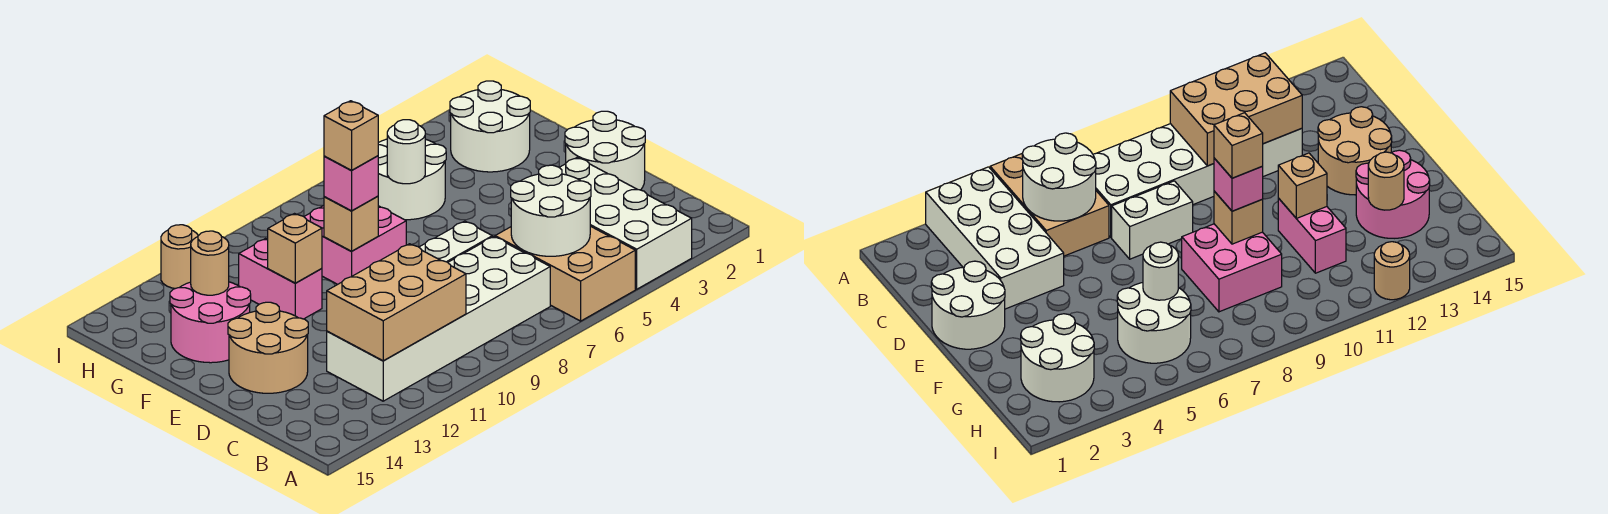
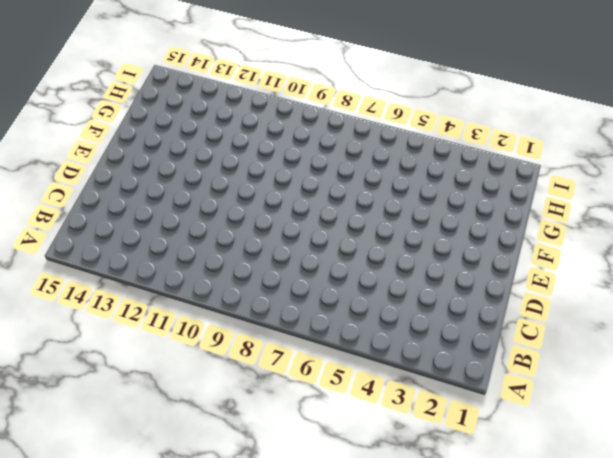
none -> white 2x4 brick [559,158,692,289]
none -> tan 2x3 brick [495,226,635,321]
none -> white 2x6 brick [327,237,550,401]

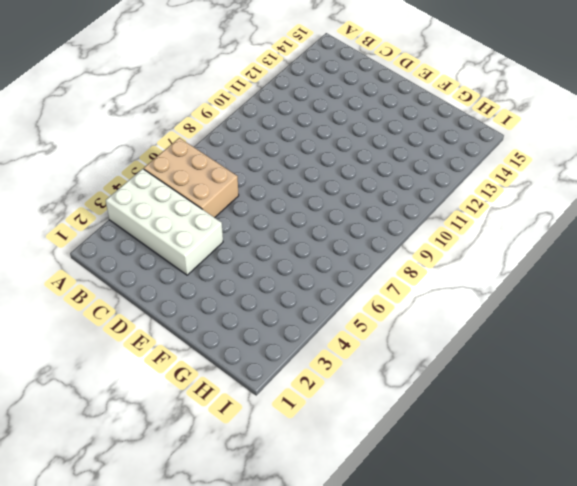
none -> white 2x6 brick [327,237,550,401]
none -> white 2x2 round brick [565,111,645,190]
none -> white 1x2 brick [419,221,492,262]

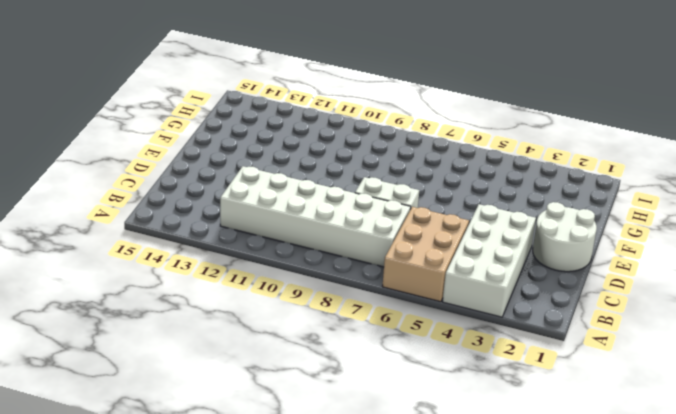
none -> tan 2x2 round brick [228,302,308,393]
none -> pink 2x2 brick [304,205,406,284]
none -> pink 1x2 brick [239,239,322,319]

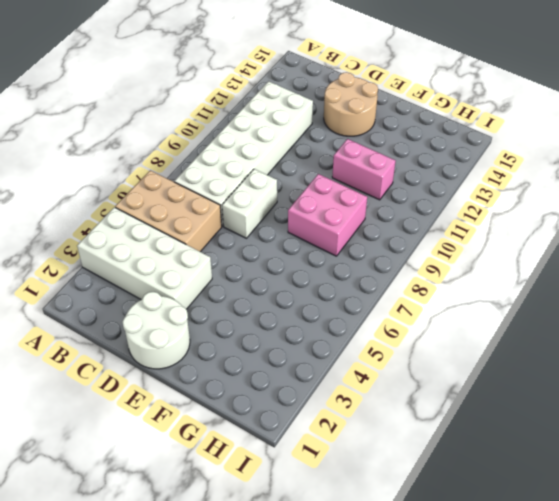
none -> pink 2x2 round brick [170,282,251,363]
none -> white 2x2 round brick [450,81,530,172]
none -> white 2x2 round brick [378,139,446,220]

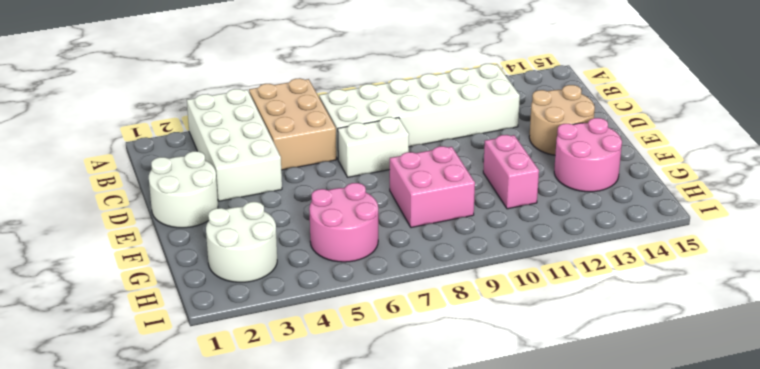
pink 2x2 round brick [309,183,378,262] -> white 2x2 round brick [378,139,446,220]
none -> tan 1x1 round brick [161,225,198,289]
none -> white 2x2 round brick [511,165,591,256]
none -> tan 2x3 brick [327,244,466,361]

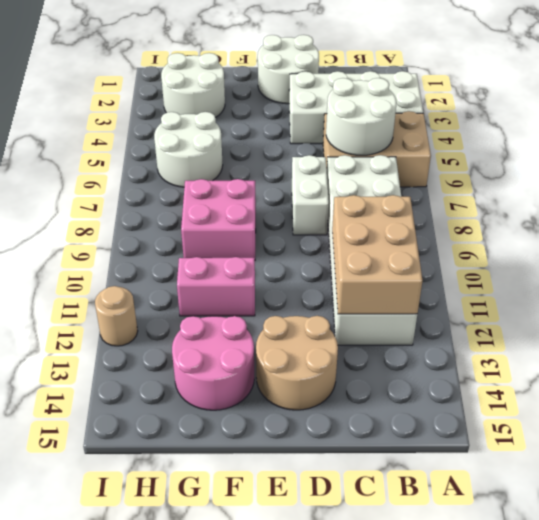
none -> tan 1x1 brick [324,196,378,251]
none -> tan 1x1 brick [267,214,322,283]
none -> white 1x1 round brick [387,120,425,184]

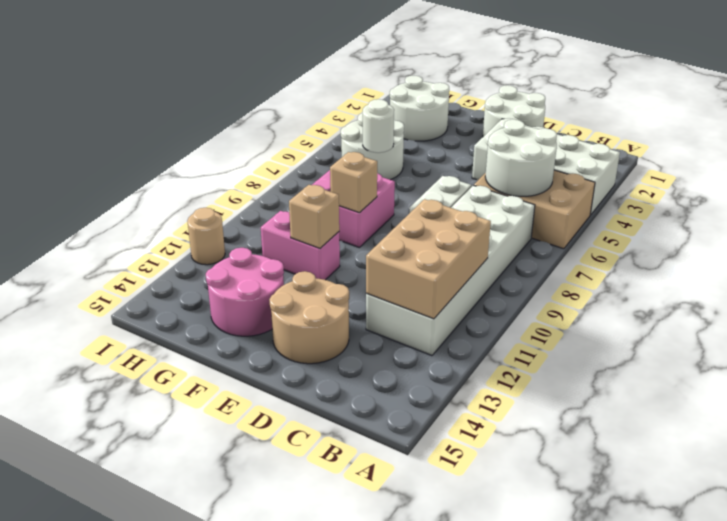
none -> tan 1x1 round brick [191,231,229,295]
none -> pink 1x1 brick [324,156,378,211]
none -> tan 1x1 brick [324,101,378,171]

